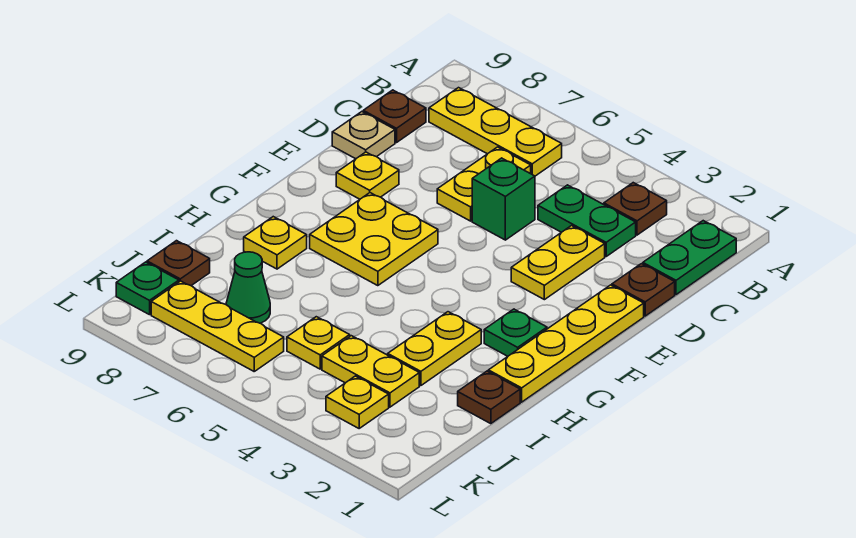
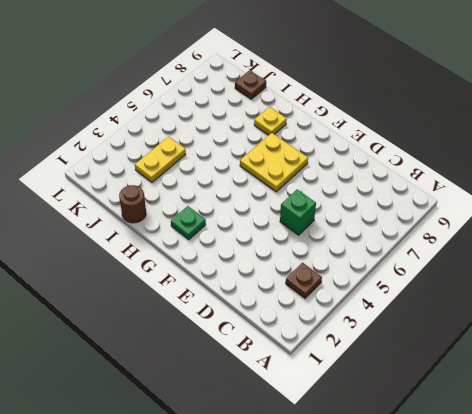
brown 1x1 round brick [119,185,146,223] -> brown 1x1 plate [458,371,520,424]
none -> green 1x2 plate [643,221,736,295]
none -> yellow 1x3 plate [429,88,562,176]
none -> green 1x2 plate [538,185,636,256]

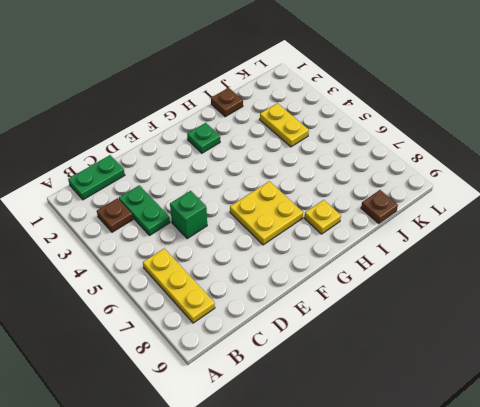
none -> yellow 1x2 plate [437,147,531,221]
none -> brown 1x1 plate [363,90,426,143]
none -> brown 1x1 plate [612,264,675,316]

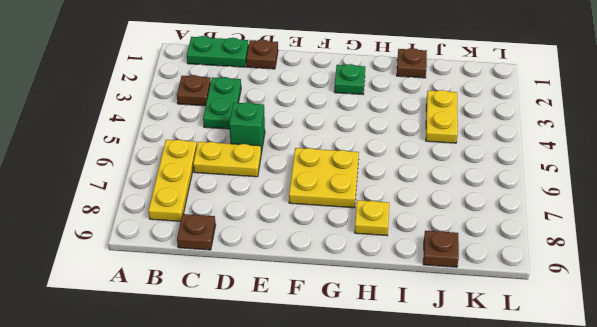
none -> yellow 1x2 plate [511,226,605,300]
none -> tan 1x1 plate [332,112,395,159]
none -> yellow 1x4 plate [488,285,644,402]

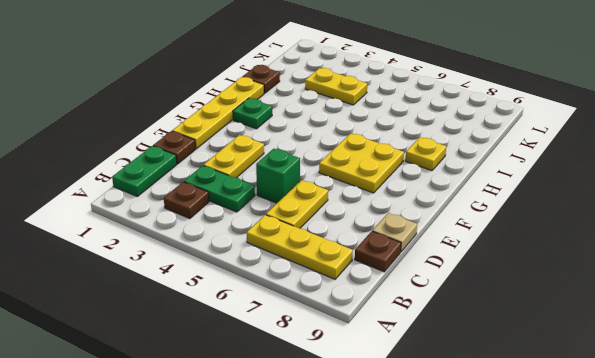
none -> yellow 1x1 plate [336,152,399,199]
none -> yellow 1x2 plate [388,312,481,386]
none -> yellow 1x1 plate [287,317,350,369]

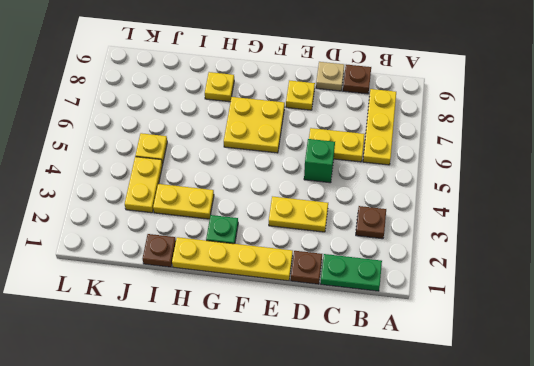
none -> green 1x2 plate [538,185,636,256]
none -> green 1x1 cone [226,252,270,323]
none -> brown 1x1 plate [147,241,210,286]

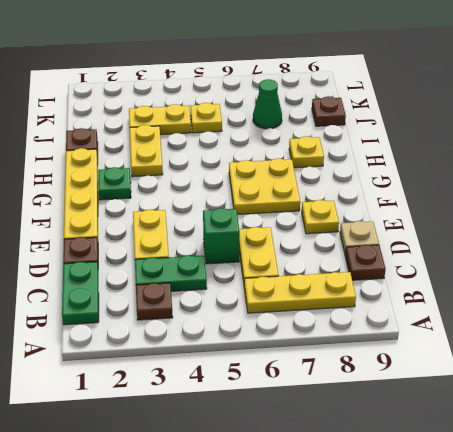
none -> yellow 1x1 plate [326,376,389,428]
none -> yellow 1x3 plate [151,281,284,371]
none -> green 1x1 plate [116,262,179,315]

